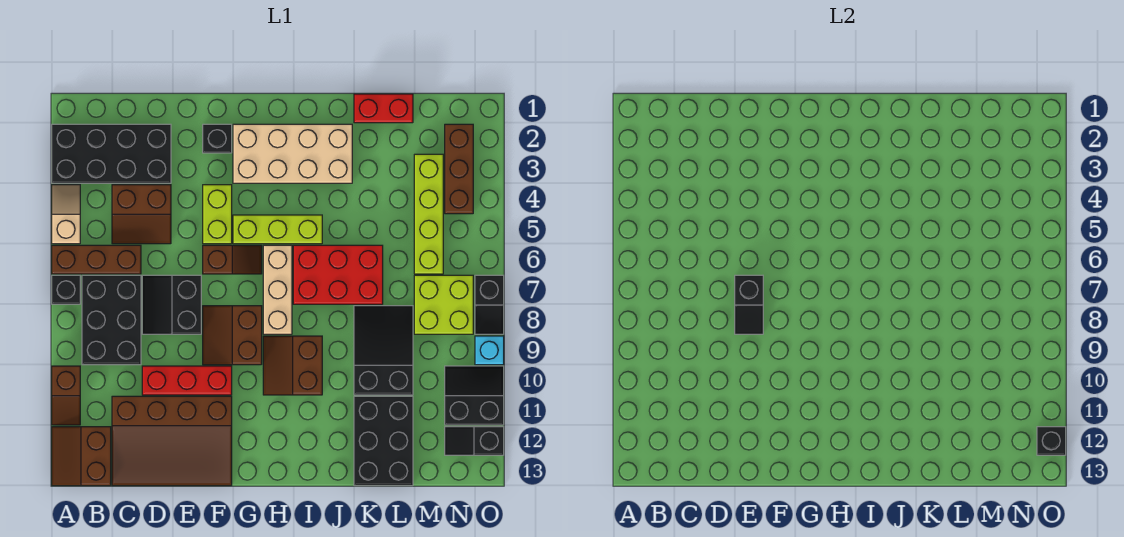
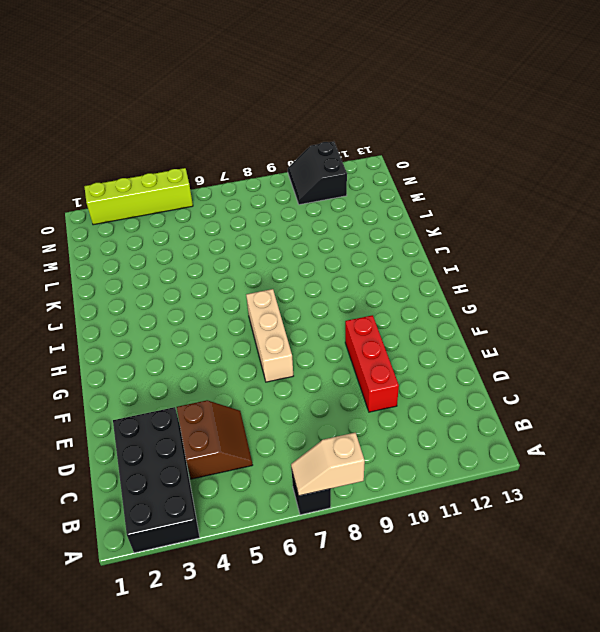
tan 1x2 slope [291,433,365,496] -> tan 1x2 slope moved to [52,185,80,244]
tan 1x3 brick [246,289,293,382] -> tan 1x3 brick turned to [263,245,292,334]
lime 1x4 brick [84,168,193,225] -> lime 1x4 brick moved to [414,154,443,274]
none -> brown 1x3 brick [52,245,141,274]
none -> brown 1x2 slope [52,366,80,425]
none -> brown 2x2 slope [52,427,111,486]
none -> black 2x3 brick [82,275,141,365]

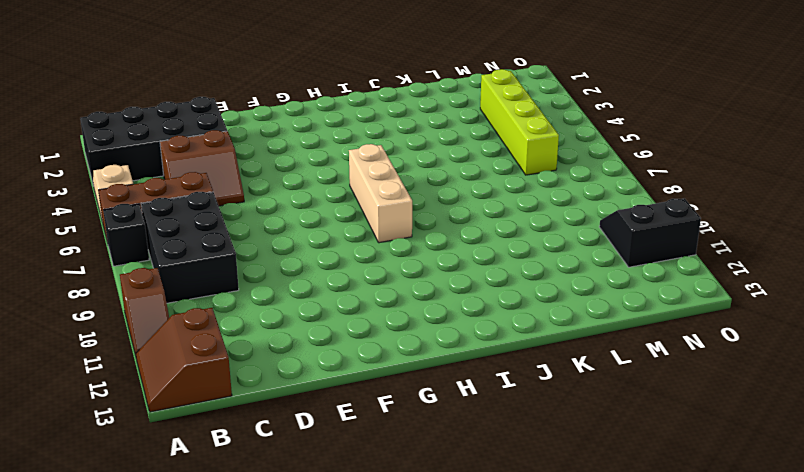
none -> brown 3x4 slope [112,396,232,486]
none -> black 2x2 slope [142,275,201,334]
none -> red 1x3 brick [142,366,232,395]
none -> black 1x1 brick [203,124,232,153]

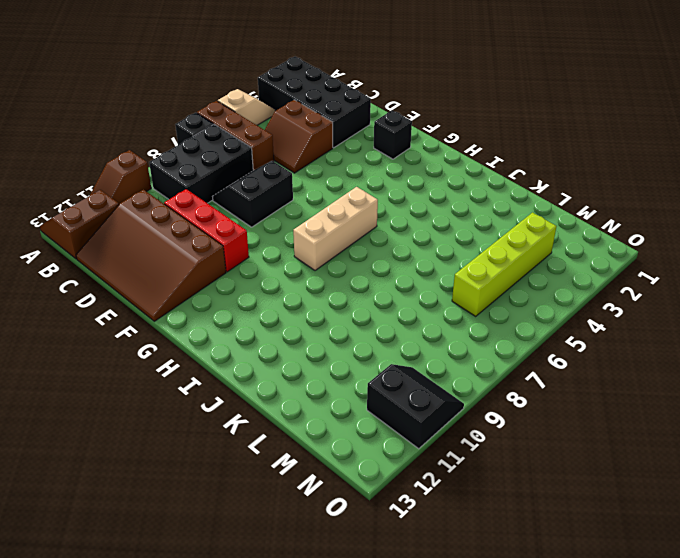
none -> lime 1x2 brick [203,185,232,244]
none -> brown 1x2 slope [203,245,262,274]
none -> brown 2x2 slope [203,306,262,365]
none -> tan 2x4 brick [233,124,352,183]

